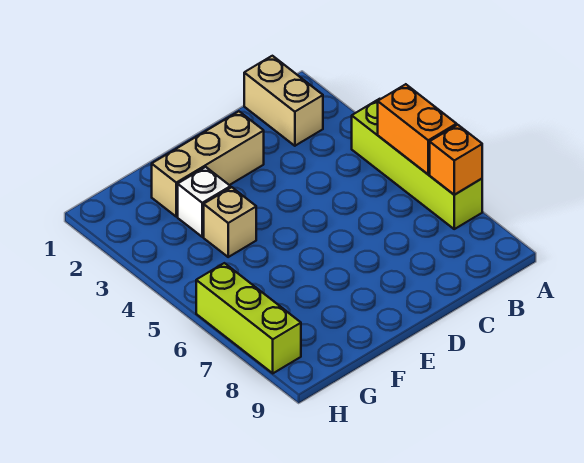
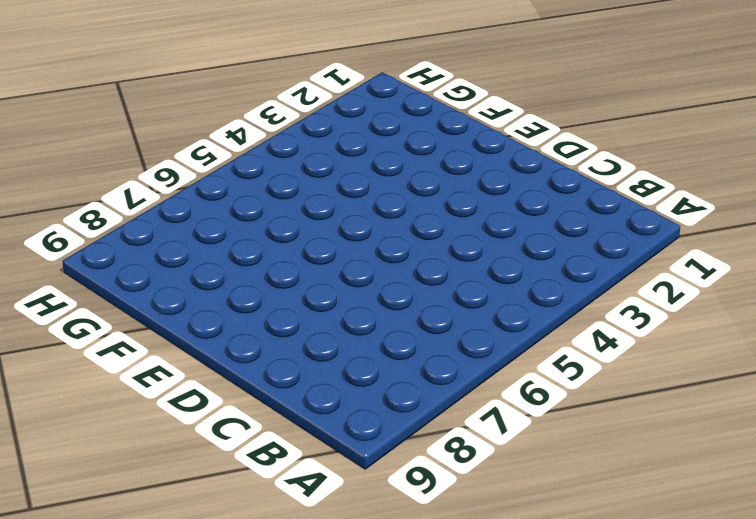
none -> lime 1x4 brick [352,99,482,229]
none -> tan 1x2 brick [244,56,323,146]

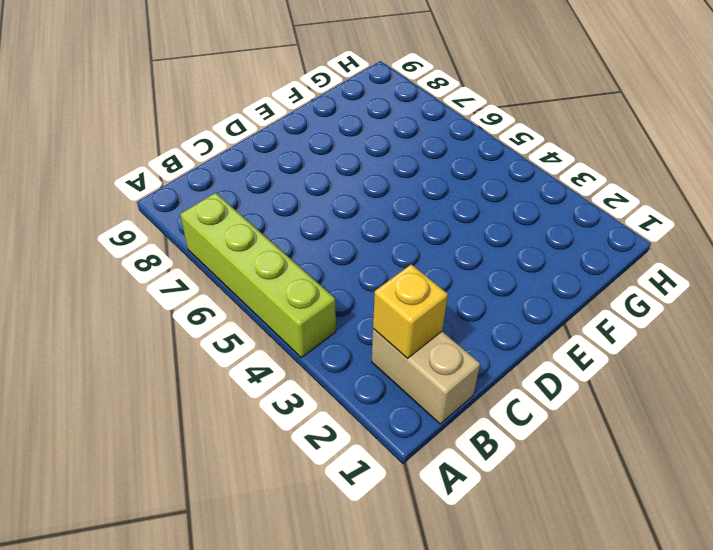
yellow 1x1 brick [373,264,448,358] -> none
none -> tan 1x3 brick [152,112,264,217]
none -> white 1x1 brick [178,167,230,237]

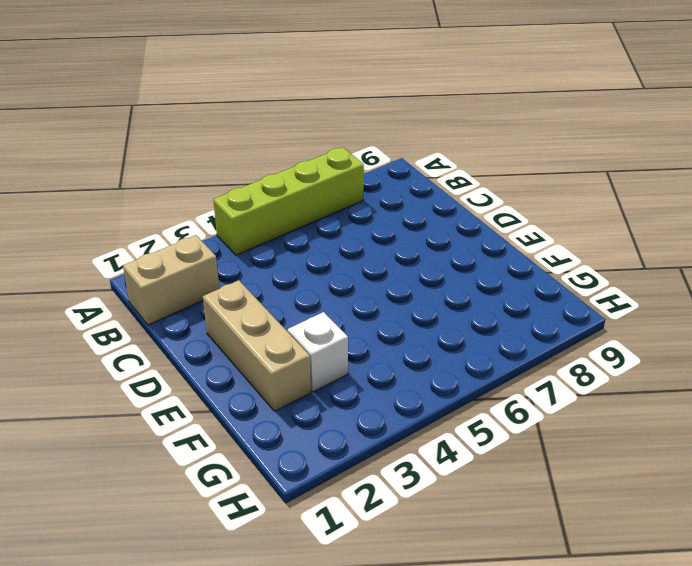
none -> tan 1x1 brick [204,187,256,257]
none -> lime 1x3 brick [196,263,301,373]

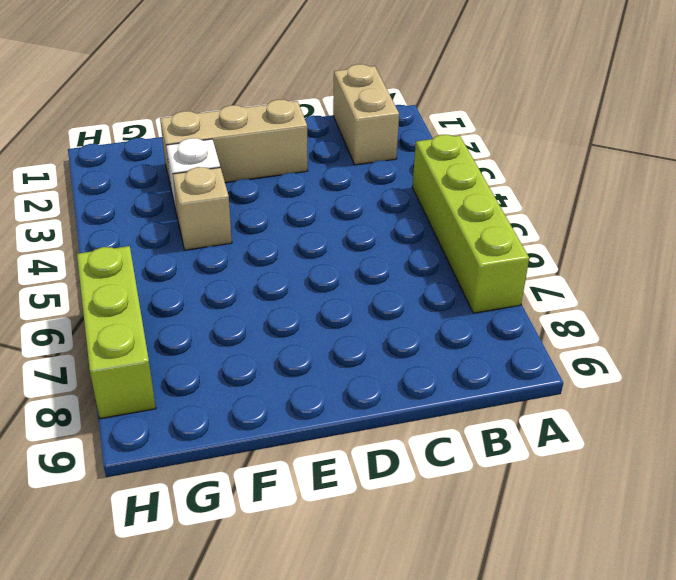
none -> orange 1x2 brick [378,84,457,174]
none -> orange 1x1 brick [430,125,482,195]

